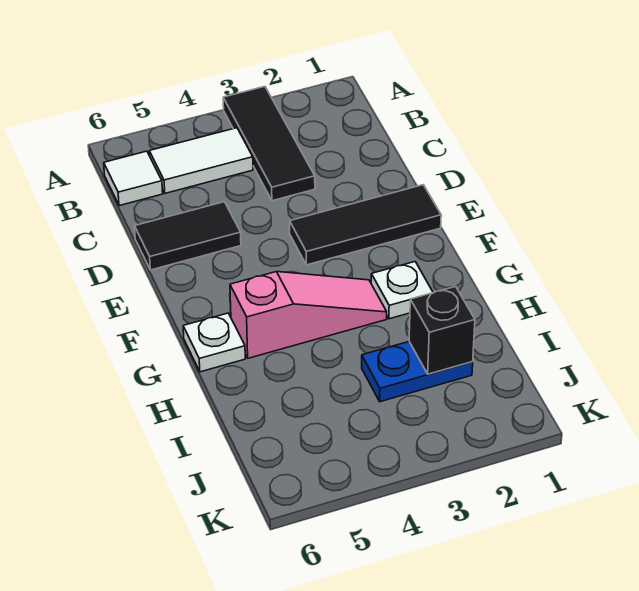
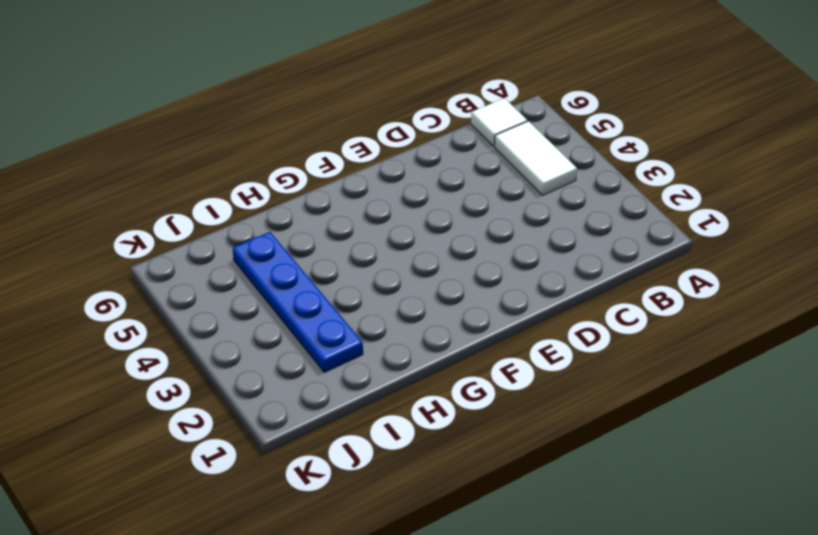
blue 1x4 plate [233,232,363,372] -> blue 1x2 plate [362,342,473,402]
none -> black 1x3 tile [223,87,315,201]
none -> black 1x2 tile [135,202,241,270]

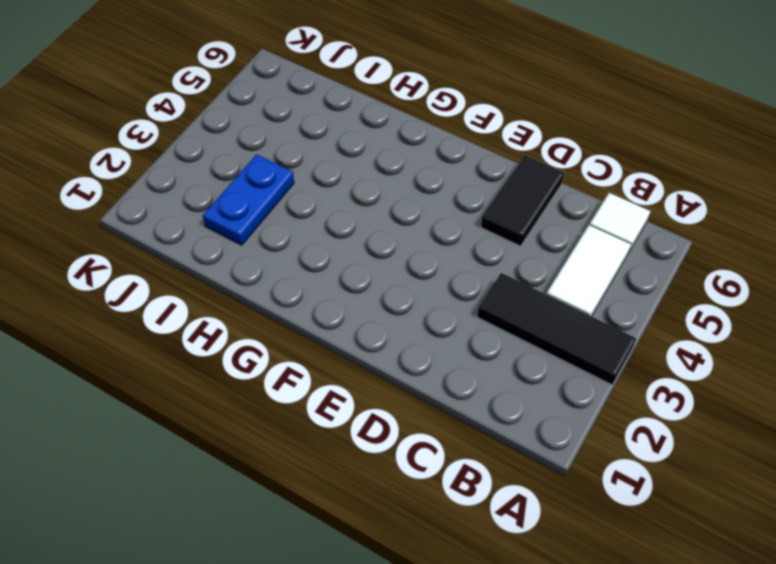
none -> black 1x3 tile [290,185,441,265]
none -> white 1x1 plate [371,262,433,319]

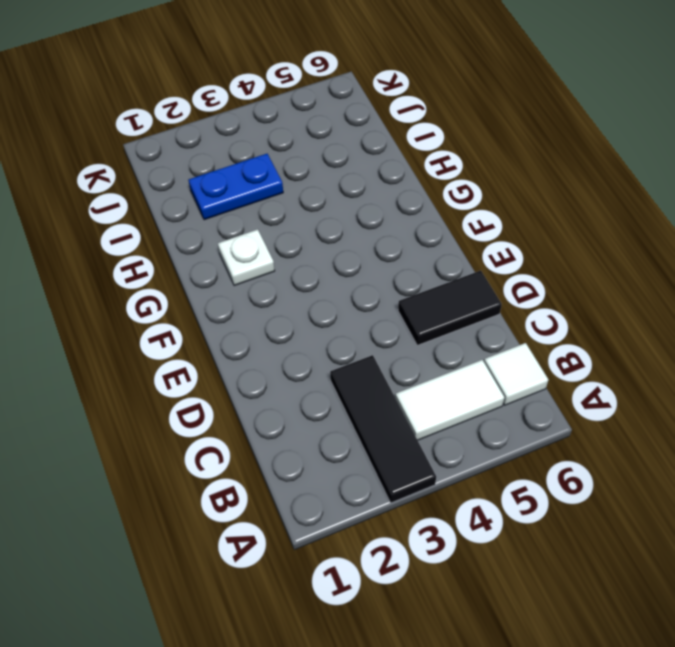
none -> black 1x3 tile [290,185,441,265]
none -> pink 1x3 slope [230,272,387,358]

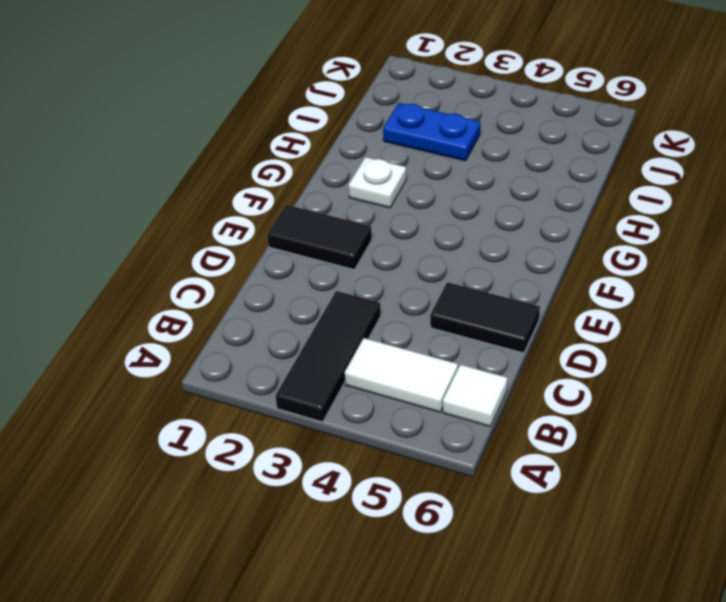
black 1x2 tile [267,205,372,270] -> black 1x3 tile [290,185,441,265]
none -> pink 1x3 slope [230,272,387,358]
none -> white 1x1 plate [183,313,245,372]

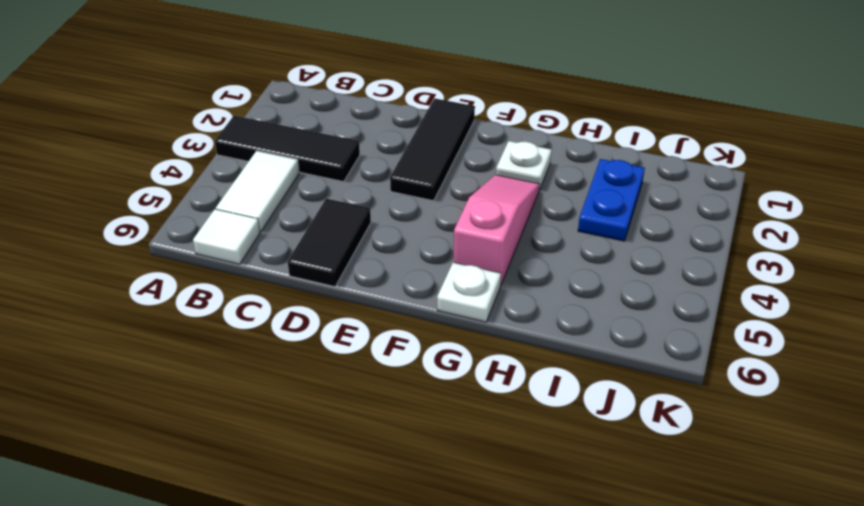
none -> black 1x1 brick [409,286,475,374]

